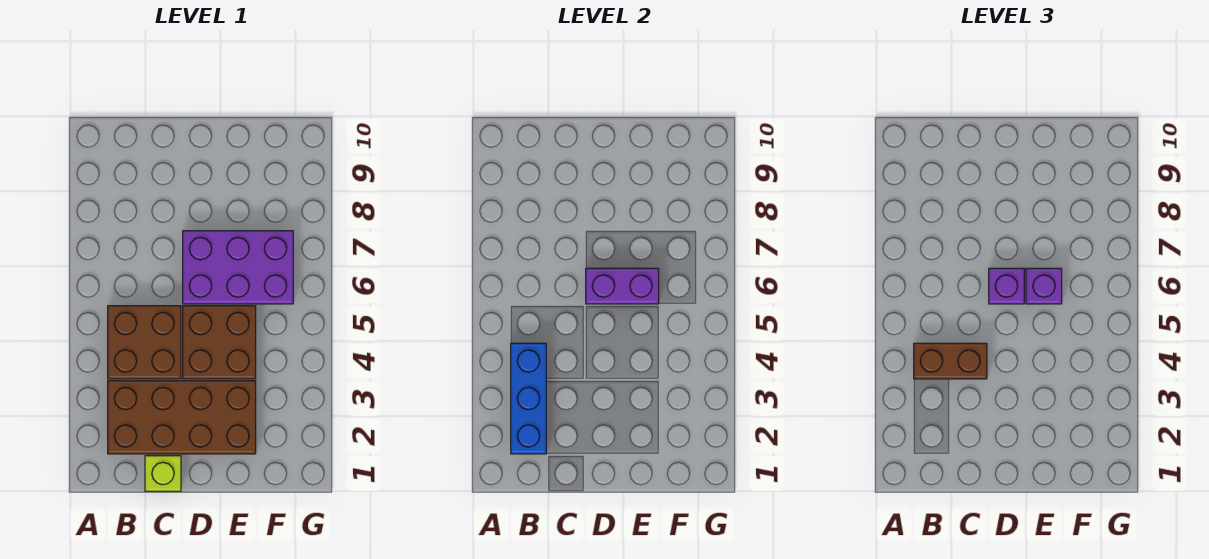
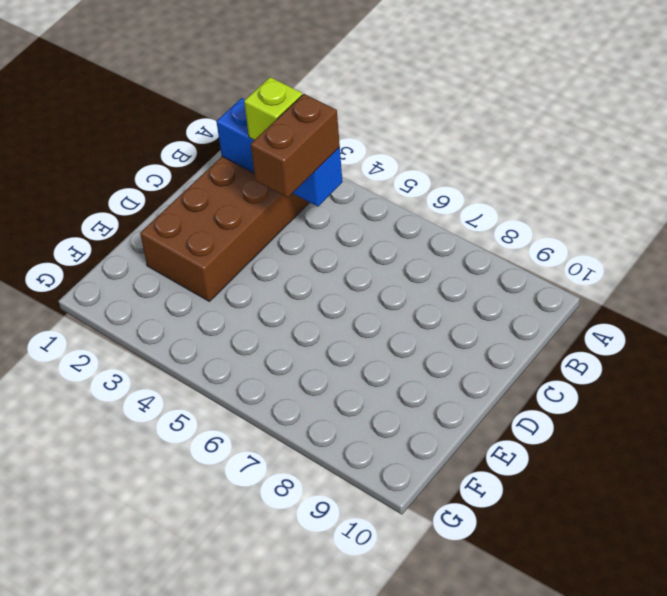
lime 1x1 brick [244,77,302,140] -> lime 1x1 brick moved to [145,456,181,491]
none -> brown 2x2 brick [108,306,181,379]
none -> brown 2x2 brick [183,306,256,379]

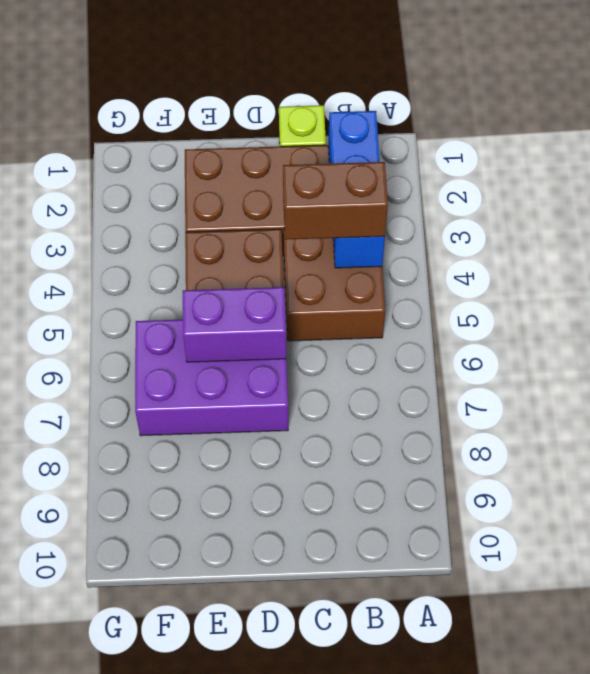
none -> purple 1x1 brick [989,268,1024,304]
none -> purple 1x1 brick [1026,268,1062,304]

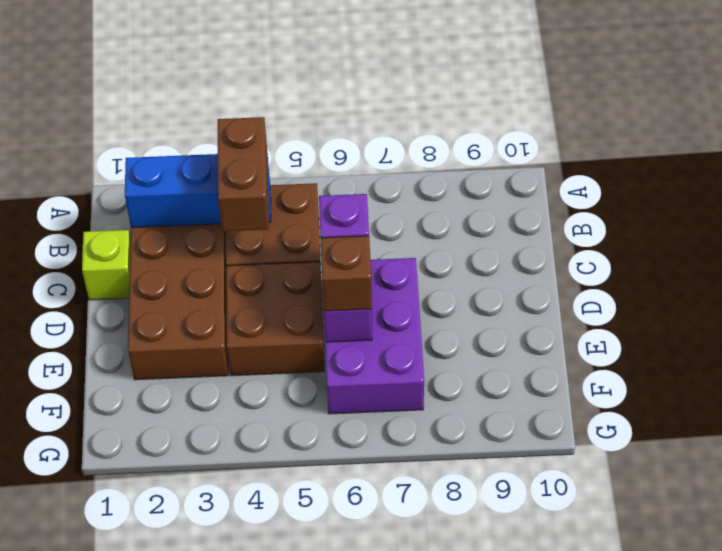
brown 1x1 brick [321,236,372,311] -> purple 1x1 brick [1026,268,1062,304]

